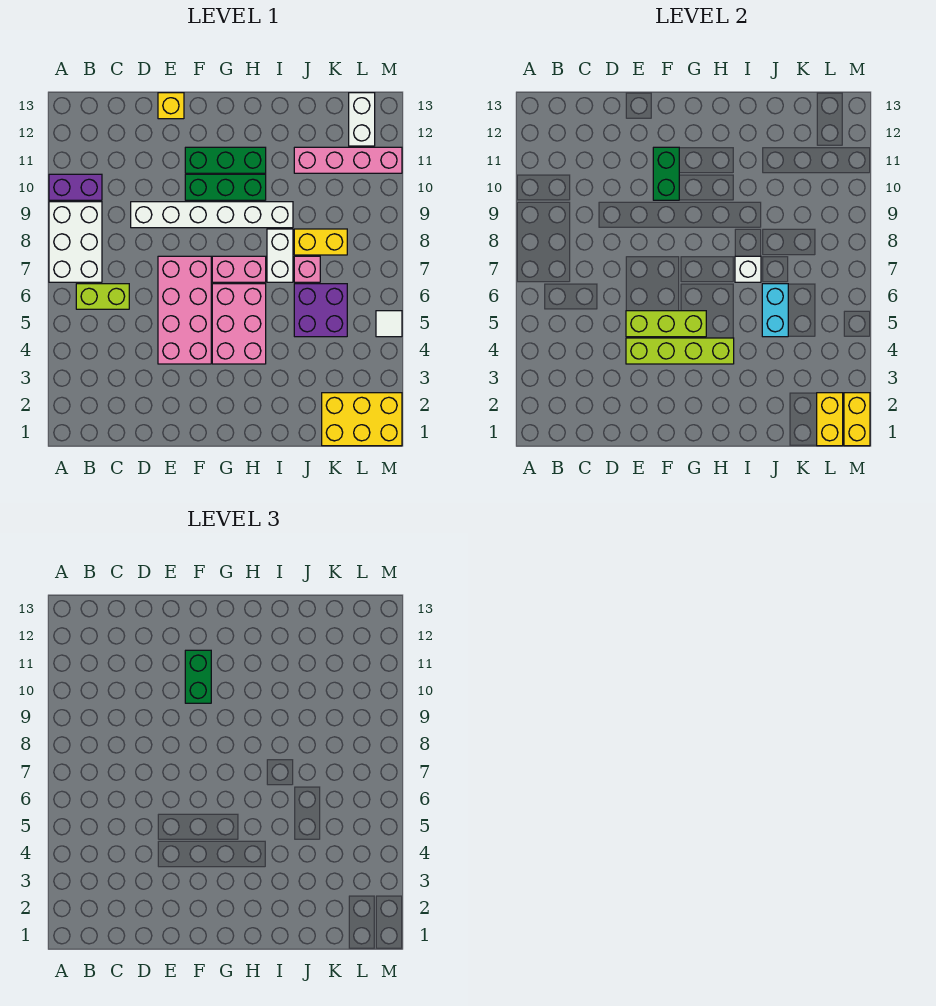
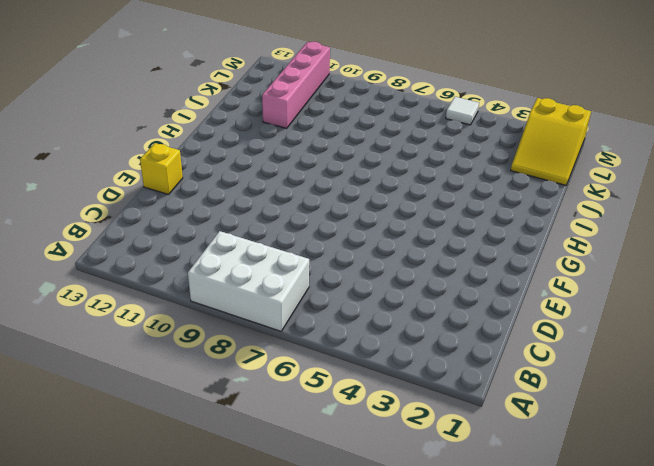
yellow 2x3 slope [511,98,591,185] -> yellow 2x3 brick [322,393,402,446]
none -> purple 1x2 brick [49,174,102,200]
none -> lime 1x2 brick [76,284,129,309]
none -> white 1x6 brick [131,202,293,228]

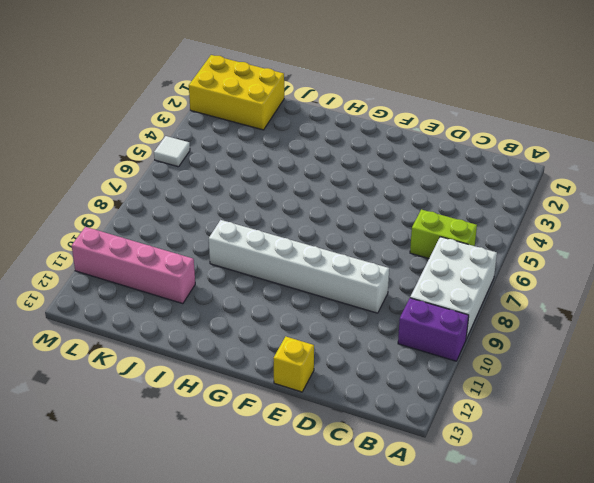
none -> pink 2x4 brick [158,256,211,364]
none -> green 1x3 brick [185,174,266,200]
none -> green 1x3 brick [185,147,266,173]

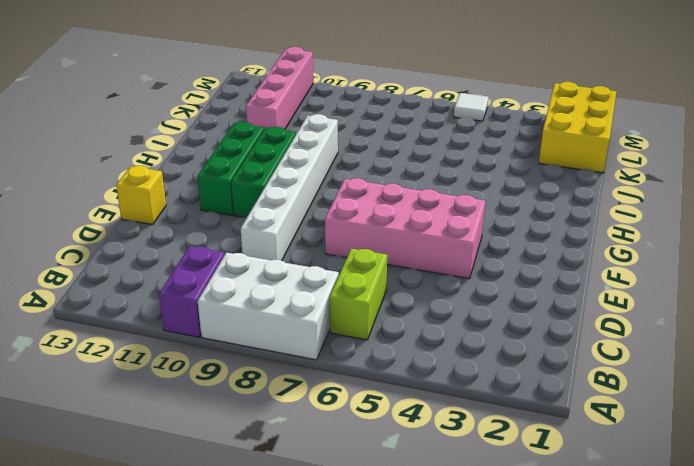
none -> pink 2x3 brick [212,284,266,364]
none -> pink 1x2 brick [212,256,266,282]
none -> white 1x2 brick [267,229,293,282]

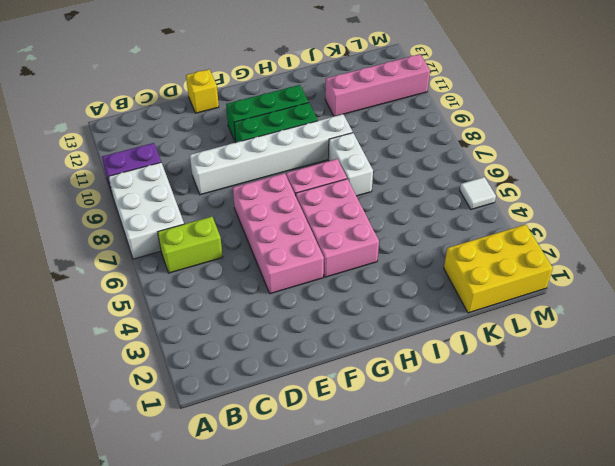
none -> purple 2x2 brick [294,284,347,337]
none -> pink 1x1 brick [294,256,320,282]
none -> yellow 1x2 brick [294,229,347,255]

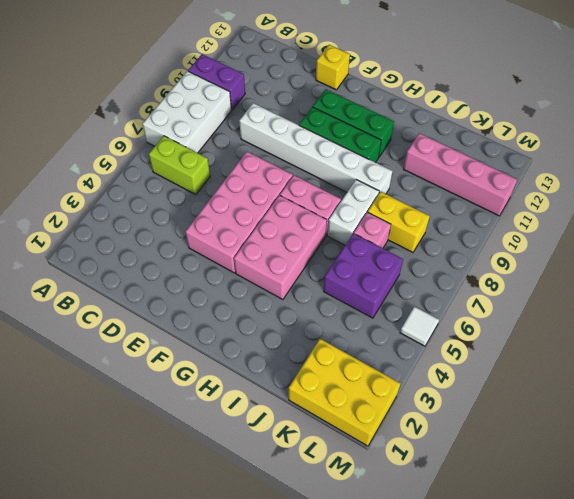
none -> white 1x2 brick [349,93,375,146]
none -> lime 1x4 brick [626,338,734,364]
none -> lime 1x3 brick [626,311,706,337]

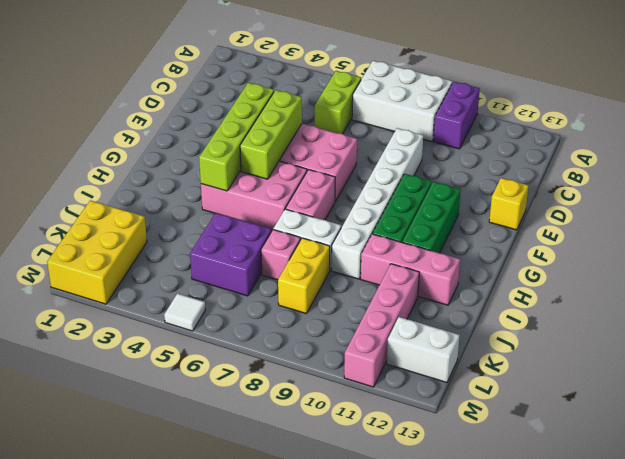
pink 1x3 brick [361,234,460,305] -> none
none -> green 1x2 brick [653,147,679,200]
none -> white 1x1 brick [735,256,761,282]
none -> cyan 1x2 brick [762,284,788,337]

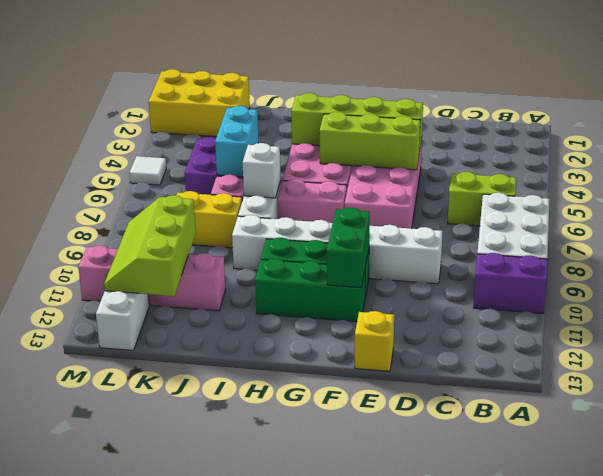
lime 2x3 slope [104,195,196,296] -> none
none -> yellow 1x2 brick [817,393,843,446]
none -> yellow 1x2 brick [844,393,870,446]
none -> green 1x2 brick [185,650,211,703]

